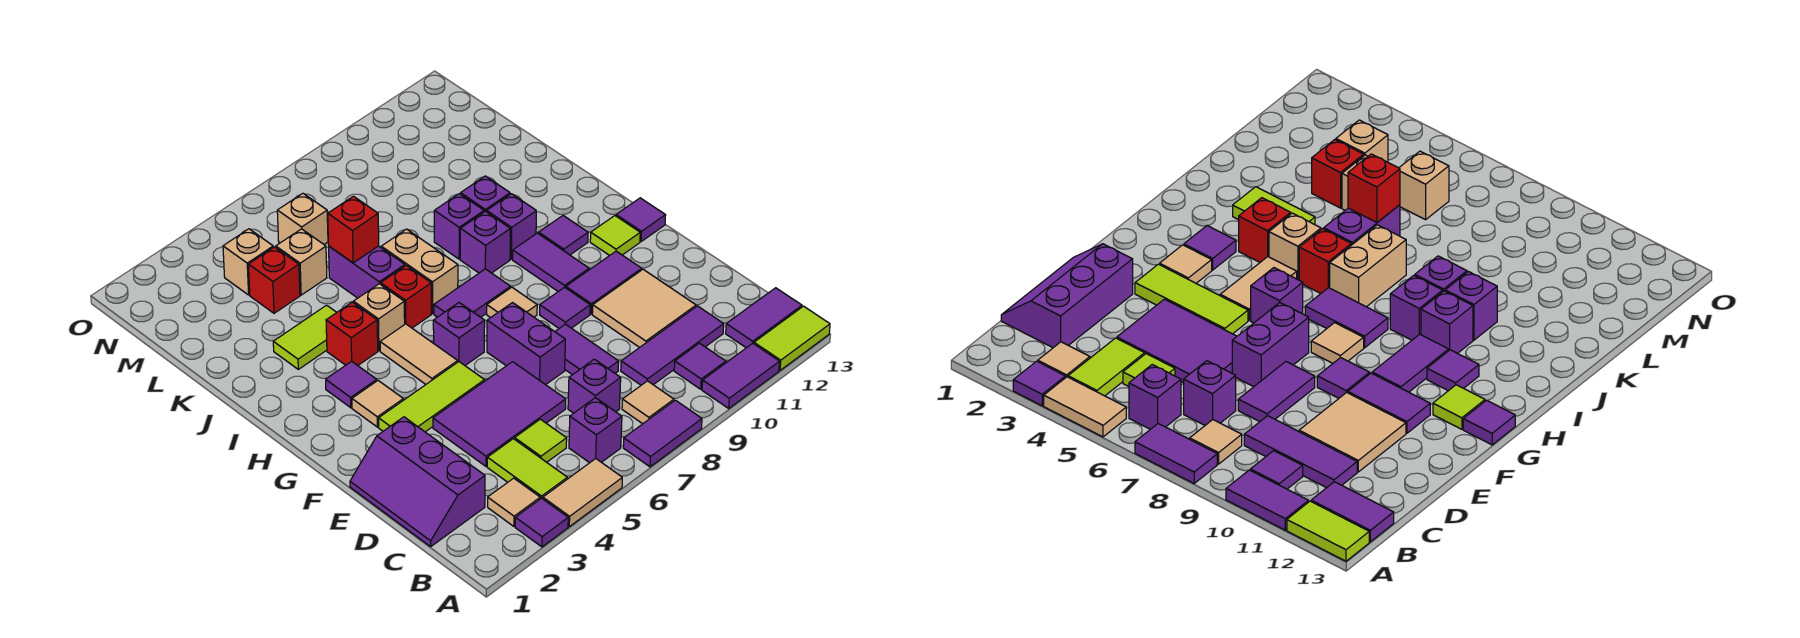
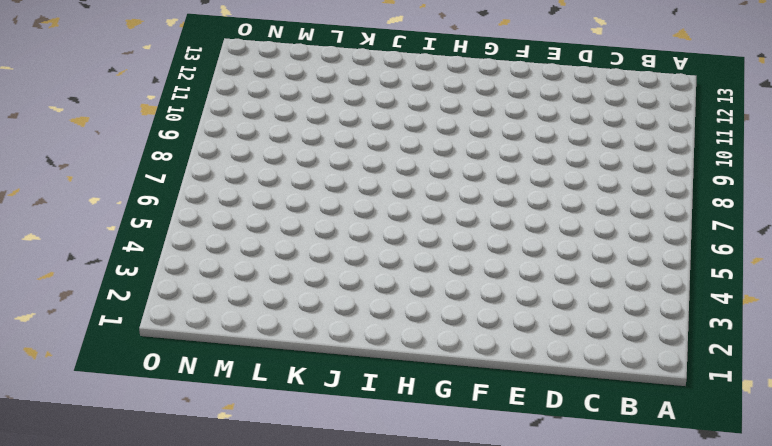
none -> purple 1x1 tile [515,498,568,547]
none -> tan 1x2 tile [543,459,622,527]
none -> purple 1x2 tile [623,400,702,467]
none -> purple 1x2 tile [702,343,780,408]

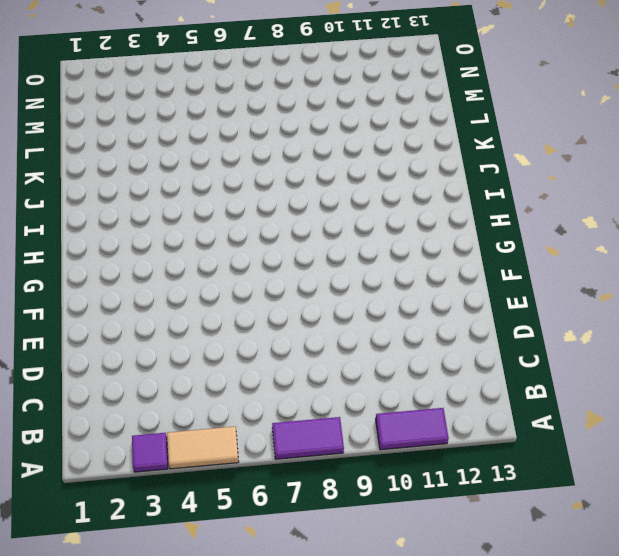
none -> lime 1x2 tile [754,306,830,370]
none -> tan 1x1 tile [488,478,540,526]
none -> lime 1x2 tile [487,439,567,499]
none -> purple 1x1 brick [569,398,622,463]

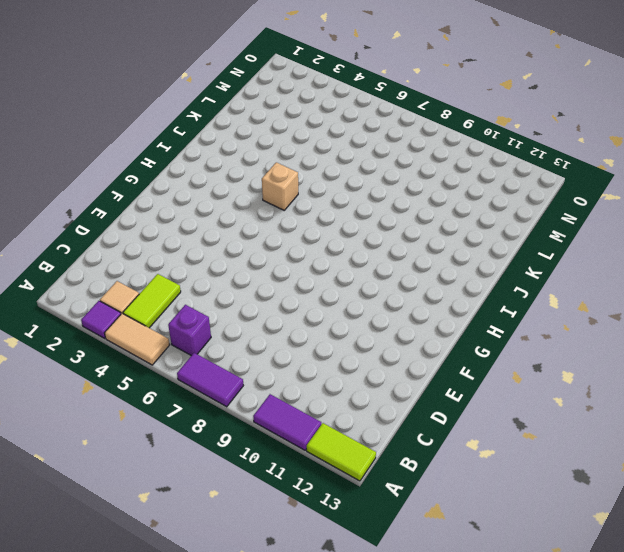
none -> tan 1x1 tile [622,381,674,424]
none -> purple 1x1 tile [674,343,726,389]
none -> purple 1x2 tile [726,288,802,348]
none -> purple 2x3 slope [350,417,485,547]

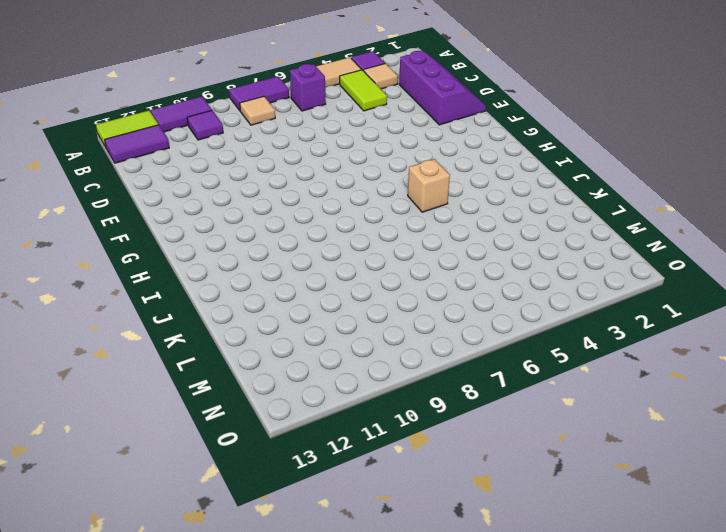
none -> lime 1x1 tile [515,419,567,462]
none -> purple 1x1 brick [568,359,621,413]
none -> purple 1x3 tile [621,306,724,385]
none -> purple 2x3 tile [433,362,566,466]

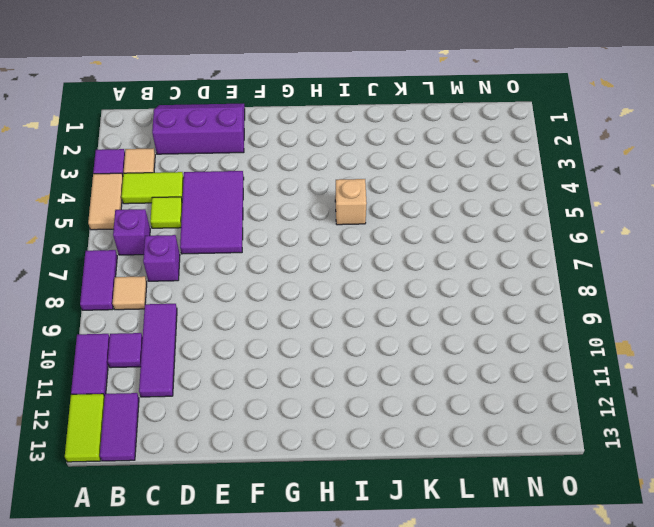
none -> purple 1x2 tile [555,324,619,375]
none -> tan 2x2 tile [592,269,696,348]
none -> purple 1x2 brick [487,303,565,385]
none -> lime 1x3 tile [379,362,485,432]

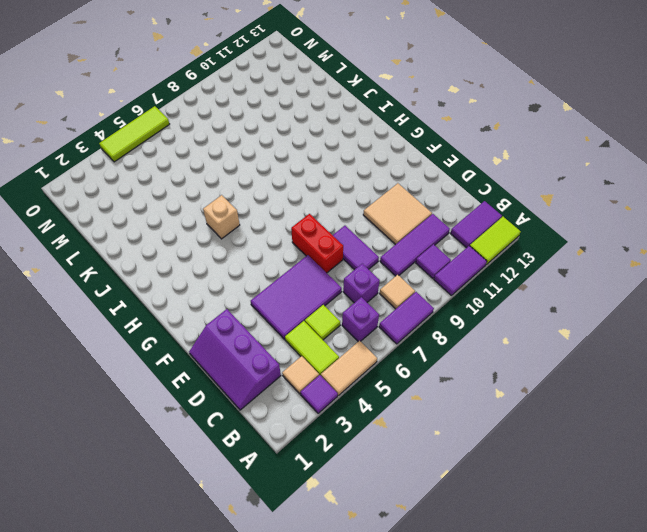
red 1x2 brick [291,214,343,273] -> purple 1x2 brick [487,303,565,385]
lime 1x3 tile [99,106,169,162] -> lime 1x3 tile moved to [379,362,485,432]
none -> purple 1x1 tile [540,287,590,328]
none -> purple 1x2 tile [566,251,642,314]
none -> tan 1x1 tile [352,381,403,427]
none -> tan 1x2 tile [380,324,458,384]

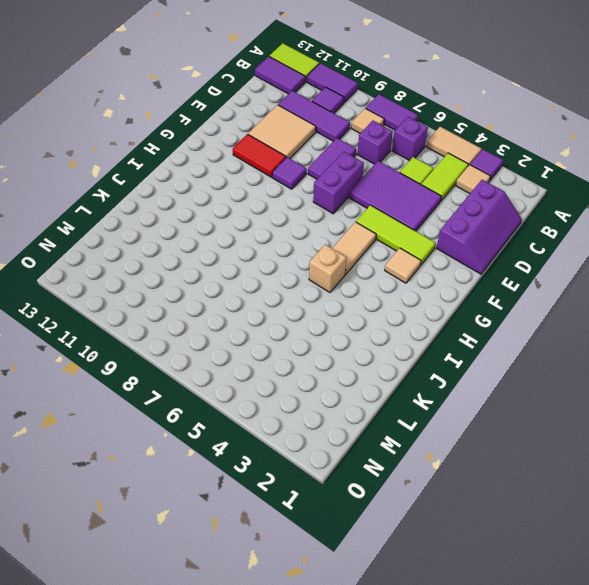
red 1x2 tile [233,134,286,177] -> purple 1x2 tile [566,251,642,314]
none -> purple 1x1 brick [433,303,485,365]
none -> tan 1x1 tile [487,287,537,318]
none -> purple 1x2 tile [513,233,589,292]
none -> lime 1x1 tile [590,216,640,256]

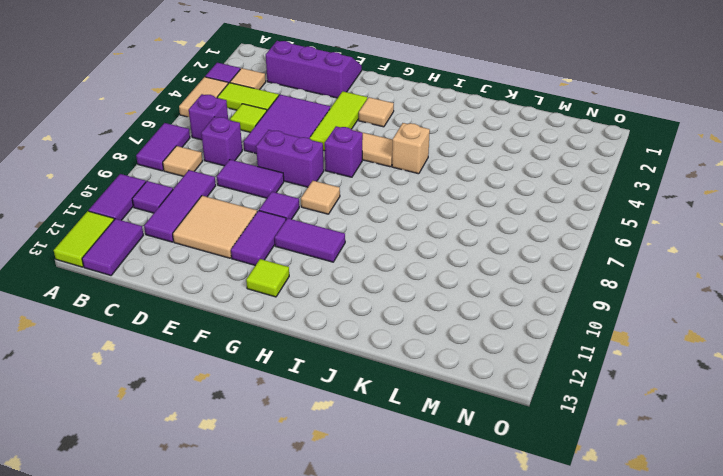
none -> purple 1x1 tile [616,198,666,242]
none -> purple 1x1 tile [326,361,377,408]
none -> purple 1x2 tile [434,269,511,317]
none -> purple 1x1 tile [539,216,588,255]

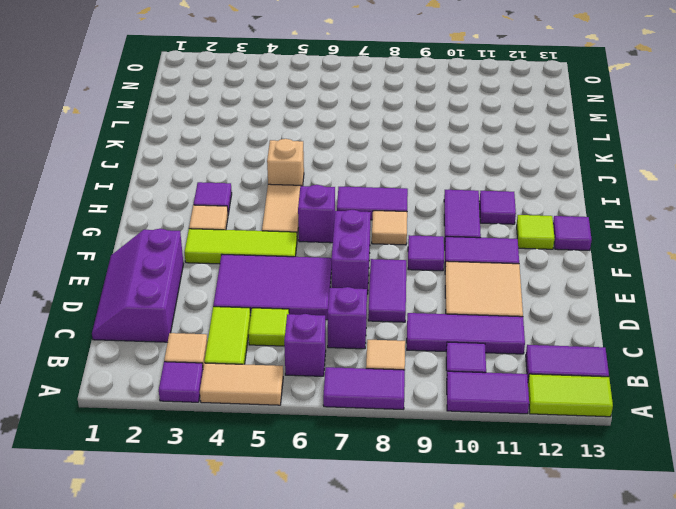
none -> red 1x1 brick [326,302,378,365]
none -> red 1x1 brick [381,266,431,328]
none -> tan 1x2 brick [381,229,458,314]
none -> purple 1x1 brick [460,211,510,273]

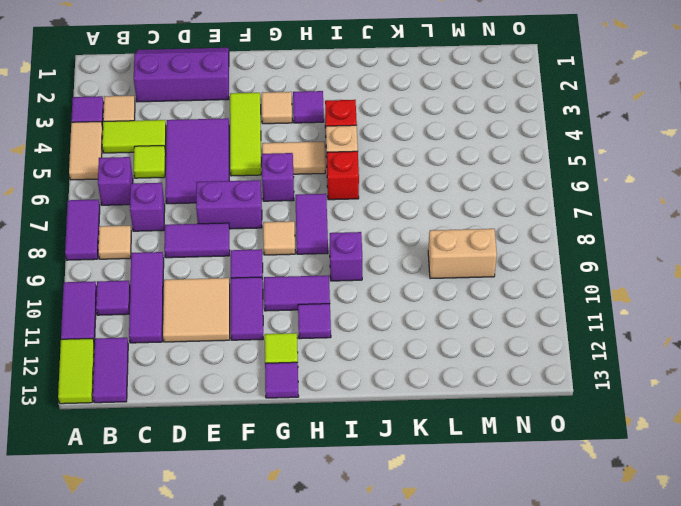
tan 1x2 brick [428,229,497,279] -> tan 1x2 brick moved to [381,229,458,314]
none -> purple 1x1 brick [487,194,536,259]
none -> lime 1x2 tile [273,305,337,369]
none -> purple 1x2 brick [329,246,405,298]
none -> purple 1x1 brick [434,194,484,259]

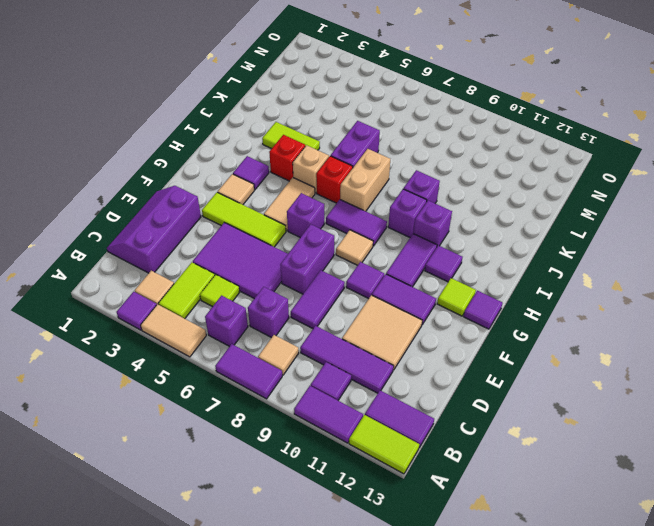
none -> purple 1x1 brick [461,176,510,212]
none -> red 1x1 brick [248,247,300,313]
none -> tan 1x1 brick [276,229,327,295]
none -> tan 1x1 brick [223,229,273,295]

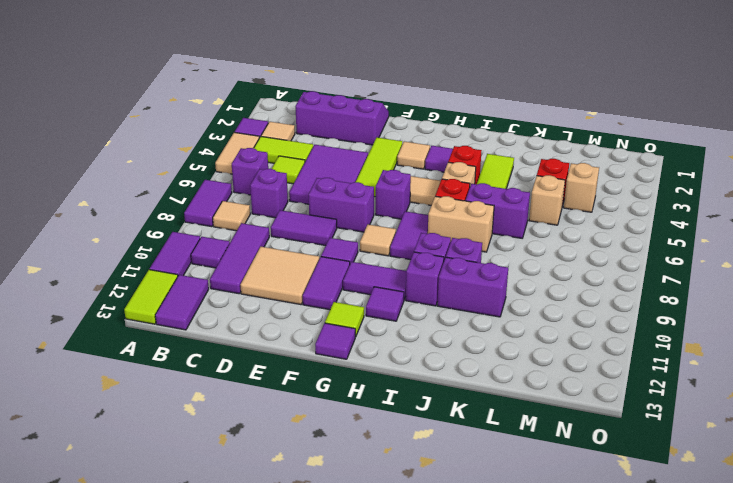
purple 1x2 brick [438,257,508,317] -> purple 1x1 brick [461,176,510,212]
none -> tan 1x1 brick [277,193,328,244]
none -> red 1x1 brick [328,196,379,263]

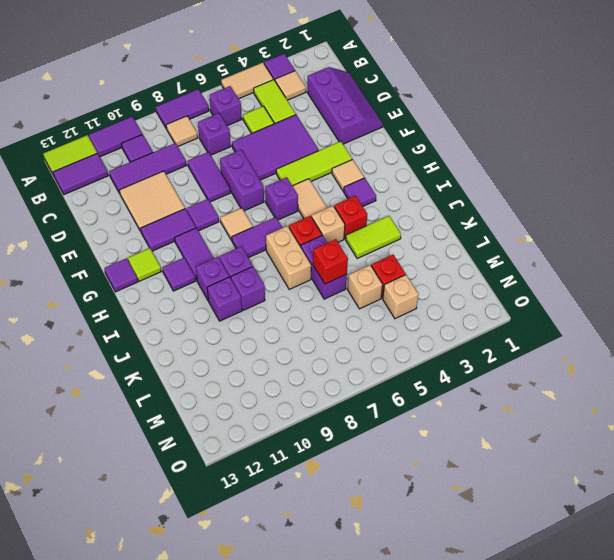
none -> tan 1x1 brick [277,193,328,244]

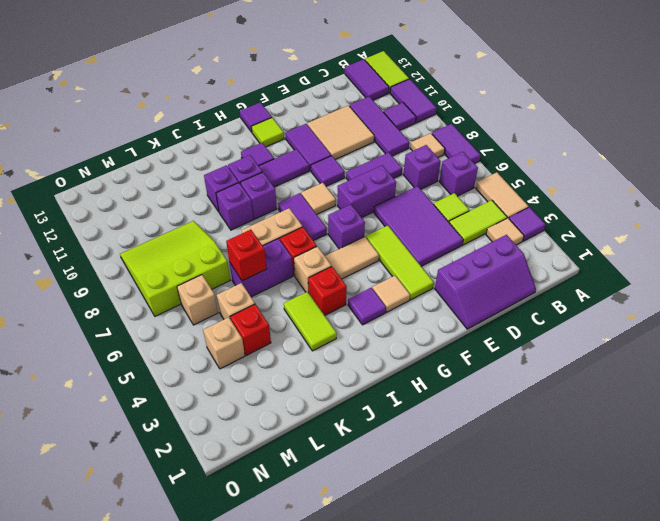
lime 3x3 slope [120,221,230,316] -> none

